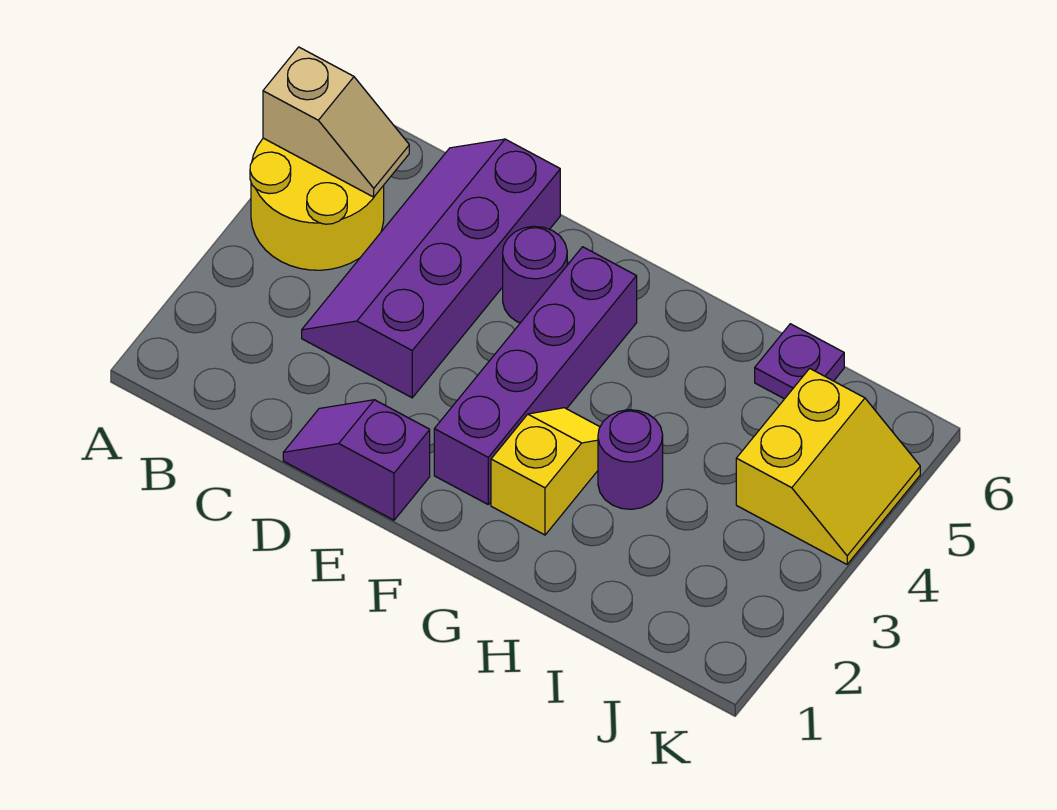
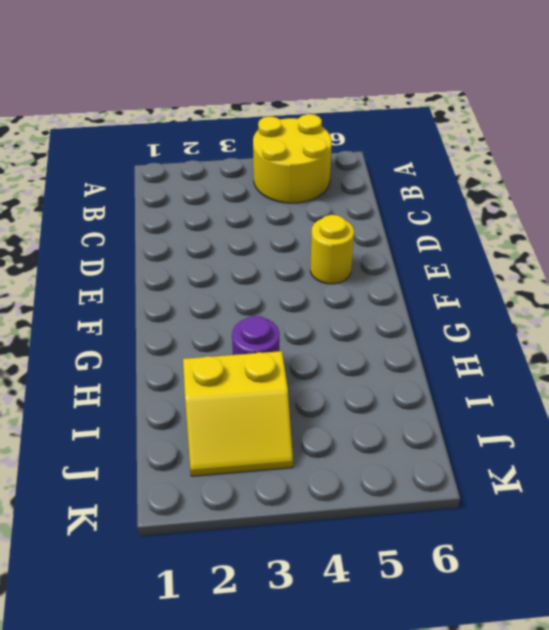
yellow 1x1 round brick [310,215,354,284] -> purple 1x1 round brick [503,226,567,323]
yellow 2x2 slope [183,351,293,476] -> yellow 2x2 slope moved to [736,368,920,564]
none -> purple 2x4 slope [302,139,560,398]
none -> purple 1x2 slope [283,400,430,520]

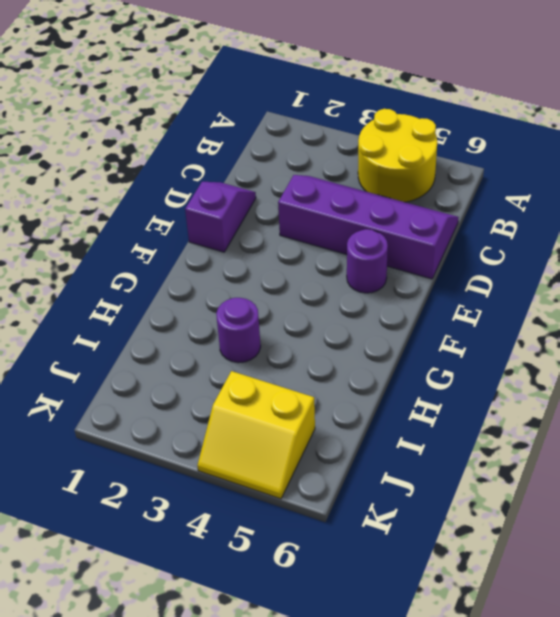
none -> purple 1x4 brick [434,247,637,504]
none -> yellow 1x2 slope [491,408,600,535]

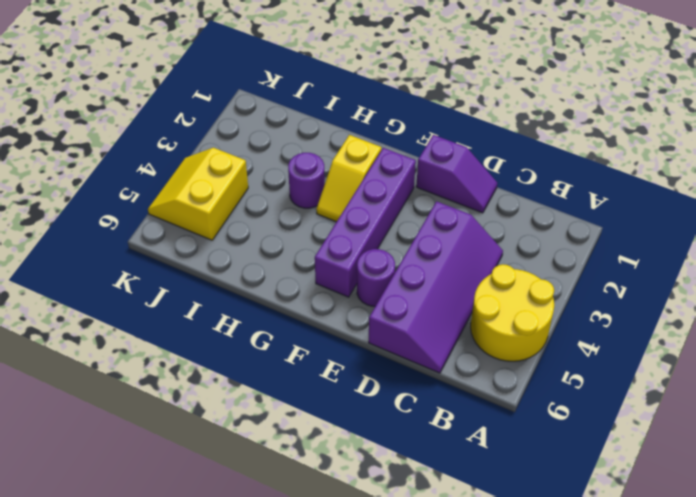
none -> purple 1x1 plate [755,324,844,399]
none -> tan 1x2 slope [263,47,409,197]

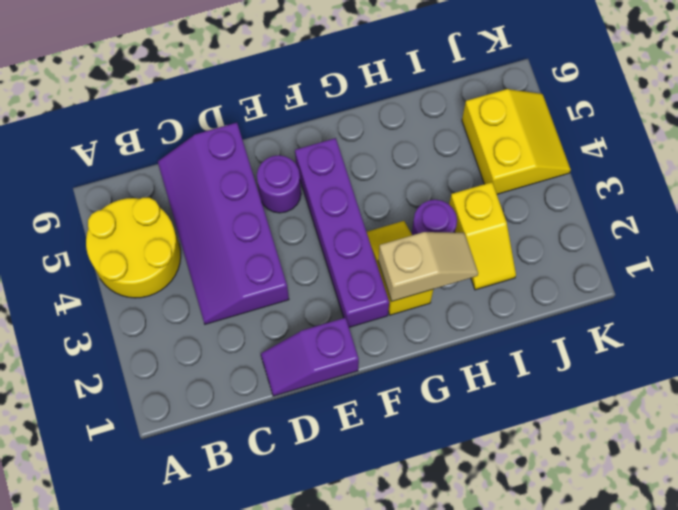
tan 1x2 slope [378,232,478,301] -> tan 1x2 slope moved to [263,47,409,197]
yellow 1x2 slope [449,182,516,290] -> none
none -> purple 1x1 plate [755,324,844,399]

